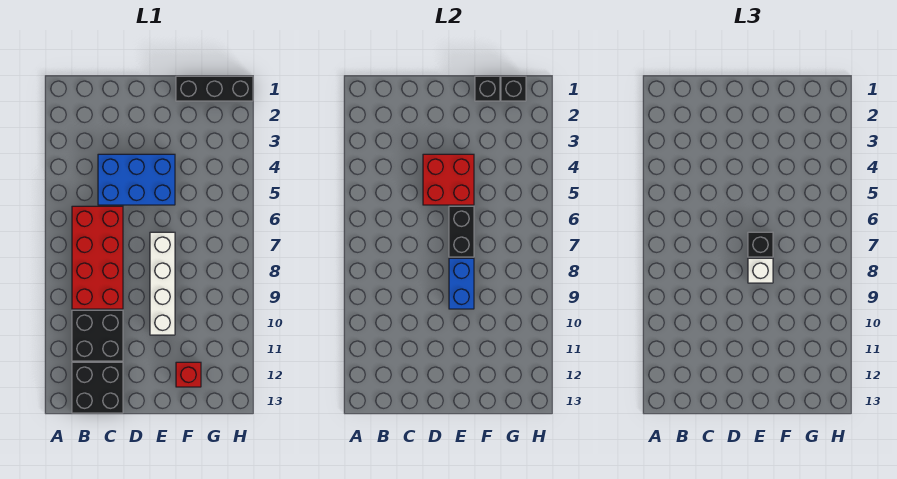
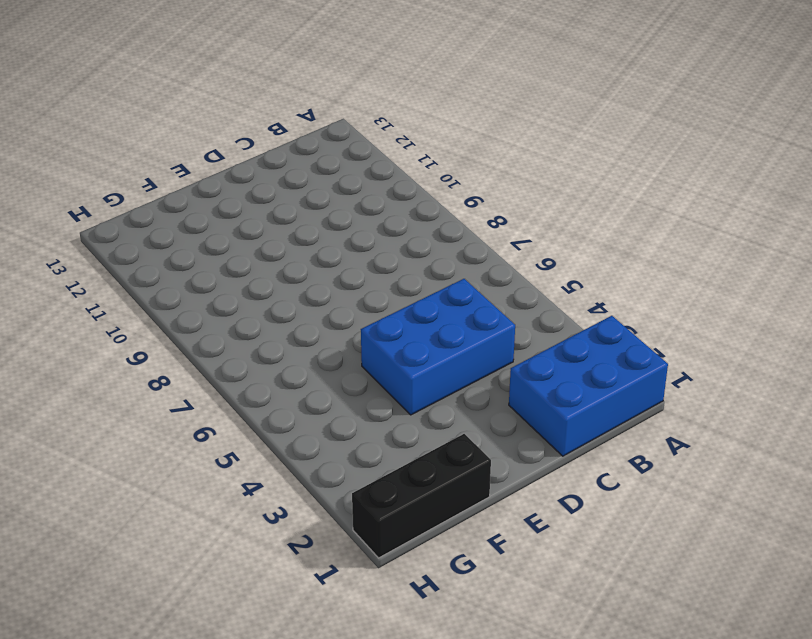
blue 2x3 brick [509,316,668,456] -> none
none -> red 2x4 brick [72,206,123,309]
none -> black 2x2 brick [72,310,123,361]
none -> black 2x2 brick [72,362,123,413]

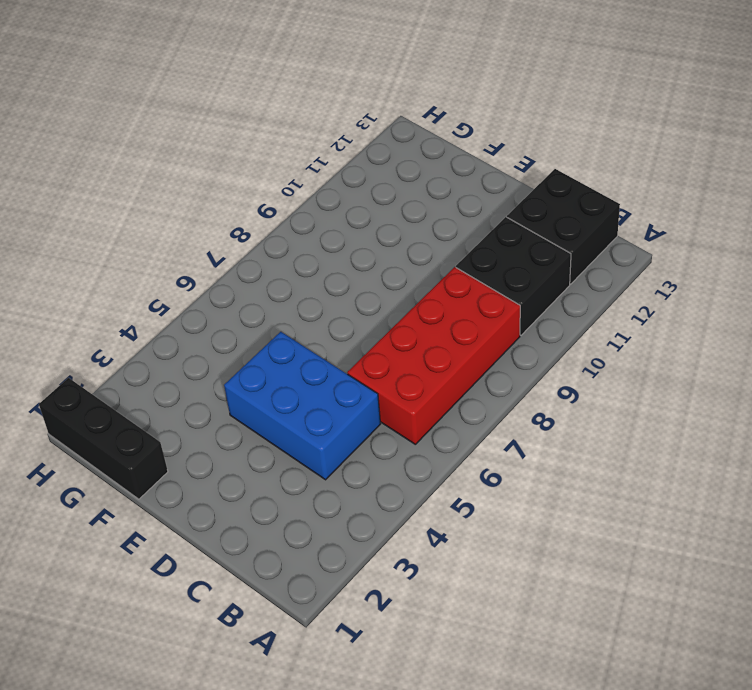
none -> white 1x4 brick [150,232,175,335]
none -> red 1x1 brick [176,362,201,387]
none -> red 2x2 brick [423,154,474,205]

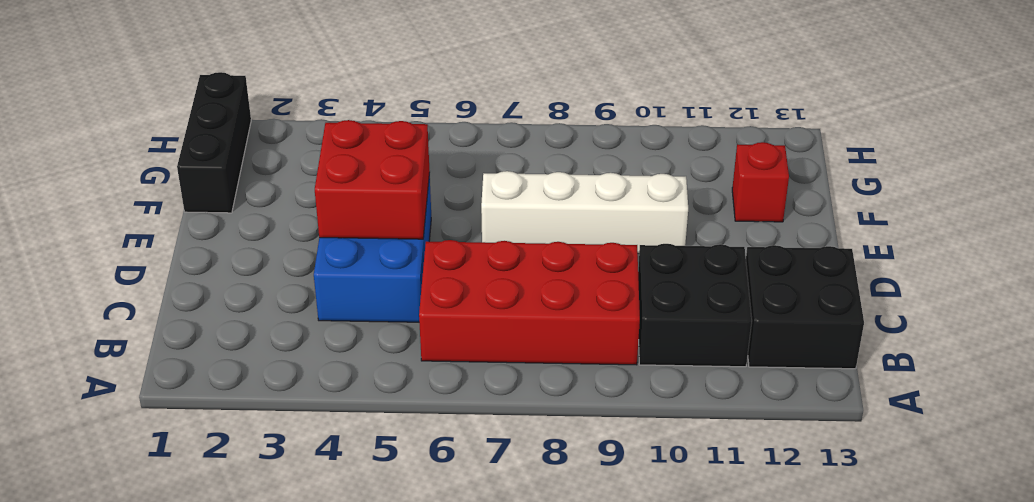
none -> black 1x2 brick [449,206,474,257]
none -> blue 1x2 brick [449,258,474,309]
none -> black 1x1 brick [475,76,500,101]

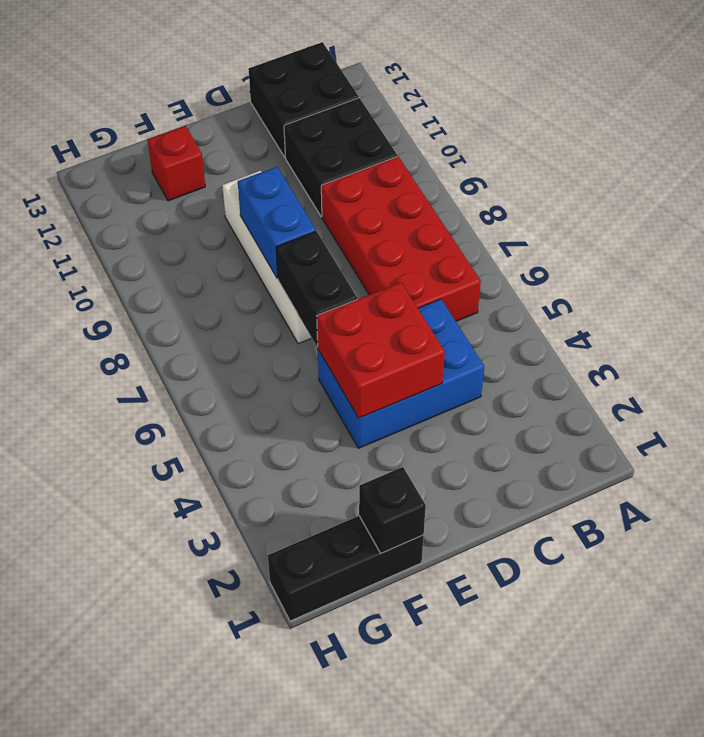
none -> black 1x1 brick [501,76,526,101]
none -> black 1x1 brick [748,232,773,257]
none -> white 1x1 brick [748,258,773,283]

